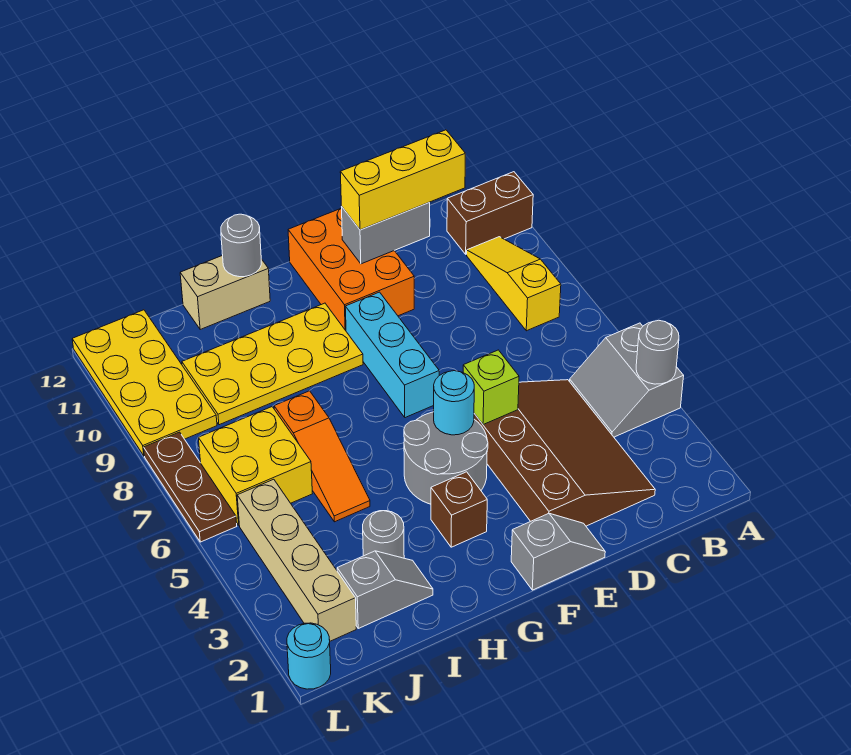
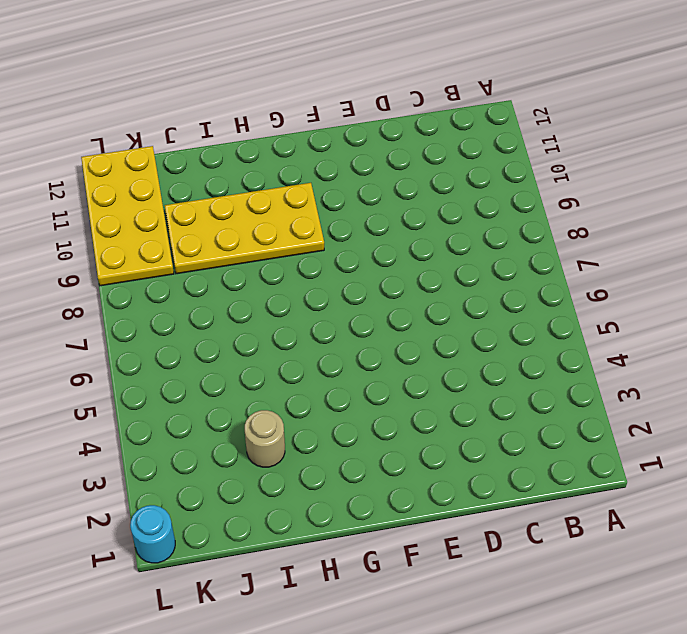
tan 1x1 round brick [245,410,285,467] -> grey 1x1 round brick [363,511,404,558]
none -> grey 2x2 slope [570,323,684,437]
none -> brown 1x2 brick [447,172,533,254]
none -> yellow 1x3 slope [467,237,561,331]

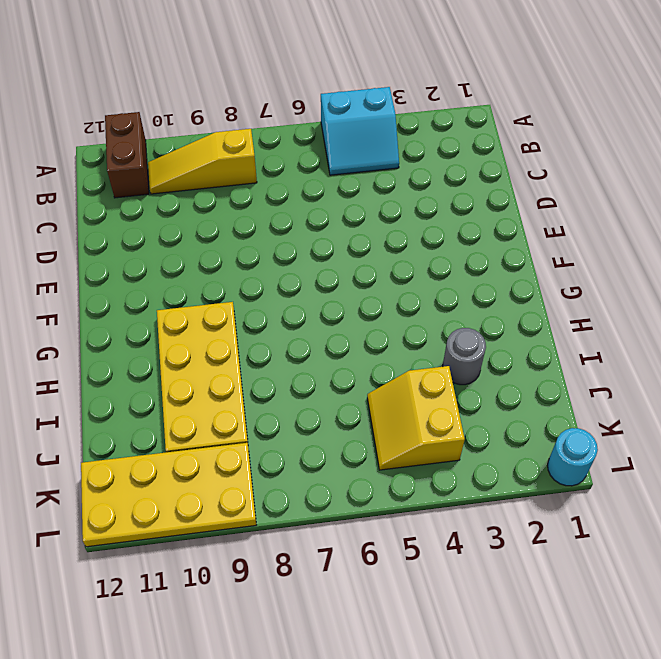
cyan 2x2 slope [321,87,399,175] -> grey 2x2 slope [570,323,684,437]
yellow 2x2 slope [367,366,465,470] -> tan 1x4 brick [237,479,356,641]
none -> brown 3x4 slope [474,380,655,526]
none -> grey 1x2 slope [511,514,605,590]
none -> orange 2x3 brick [288,208,414,331]

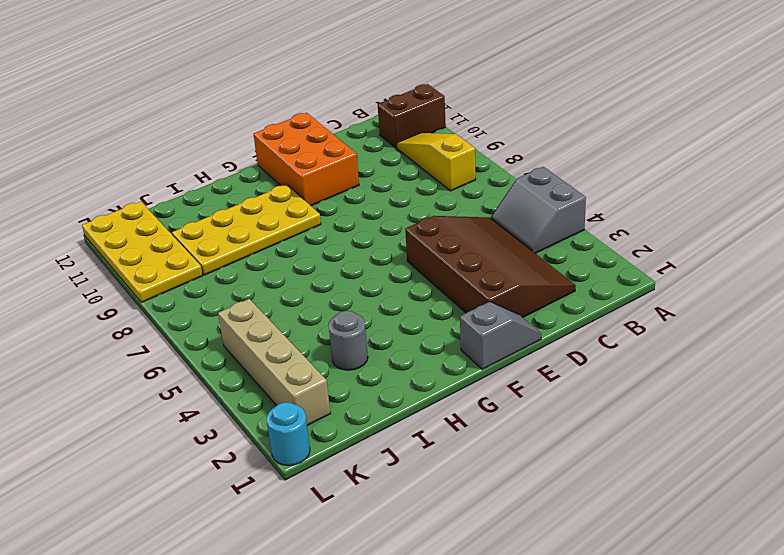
none -> grey 2x2 round brick [404,412,488,504]
none -> cyan 1x3 brick [345,292,439,418]
none -> brown 1x1 brick [431,472,487,547]

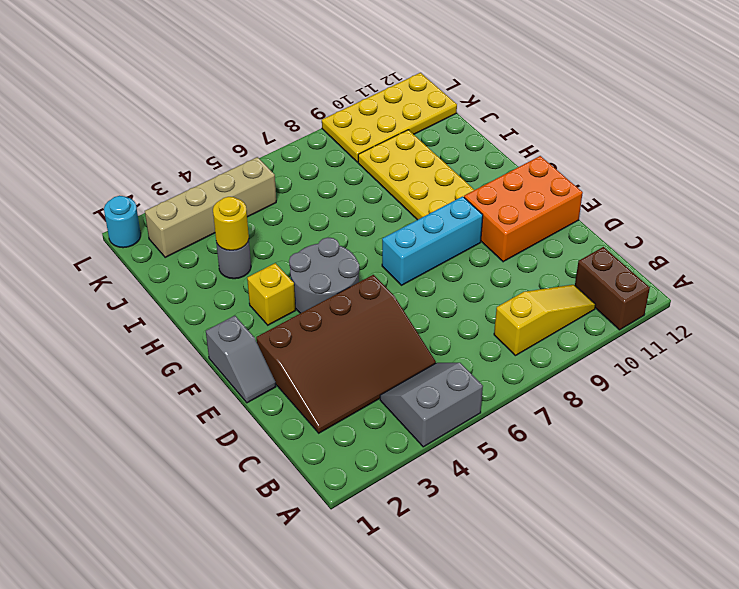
yellow 1x1 brick [247,263,296,325] -> brown 1x1 brick [431,472,487,547]
yellow 1x1 round brick [213,197,249,250] -> none
none -> tan 1x2 brick [180,255,270,329]
none -> grey 1x2 slope [337,551,433,628]
none -> orange 1x3 slope [274,391,370,522]

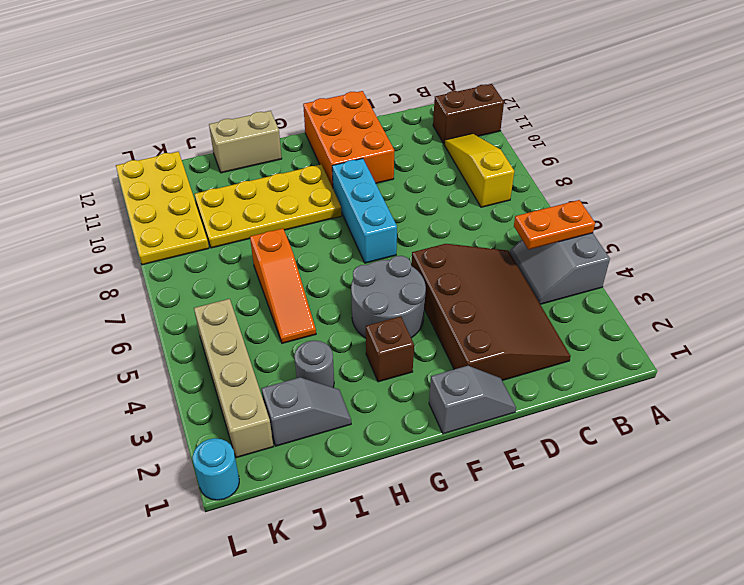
orange 1x2 plate [514,200,595,250] -> none
none -> yellow 2x2 brick [198,407,312,525]
none -> brown 1x3 plate [144,432,237,542]
none -> grey 1x1 round brick [636,320,679,384]

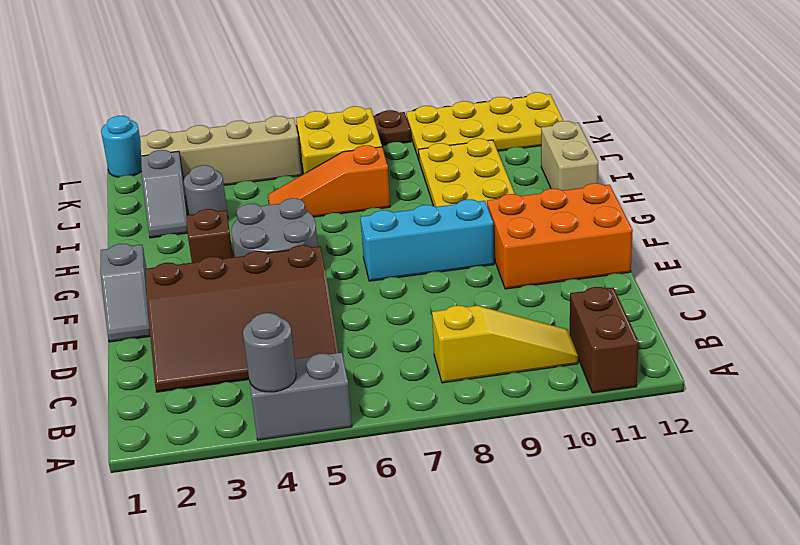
none -> grey 1x2 brick [342,203,430,264]
none -> lime 1x1 brick [463,350,519,425]
none -> cyan 1x1 round brick [434,371,474,435]

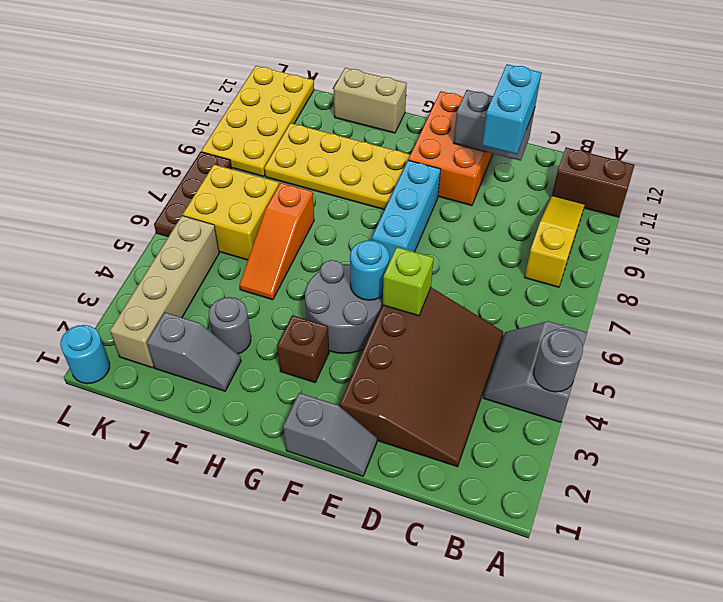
cyan 1x2 brick [482,64,541,154] -> yellow 1x3 brick [340,130,465,230]
none -> grey 1x1 round brick [221,214,261,277]

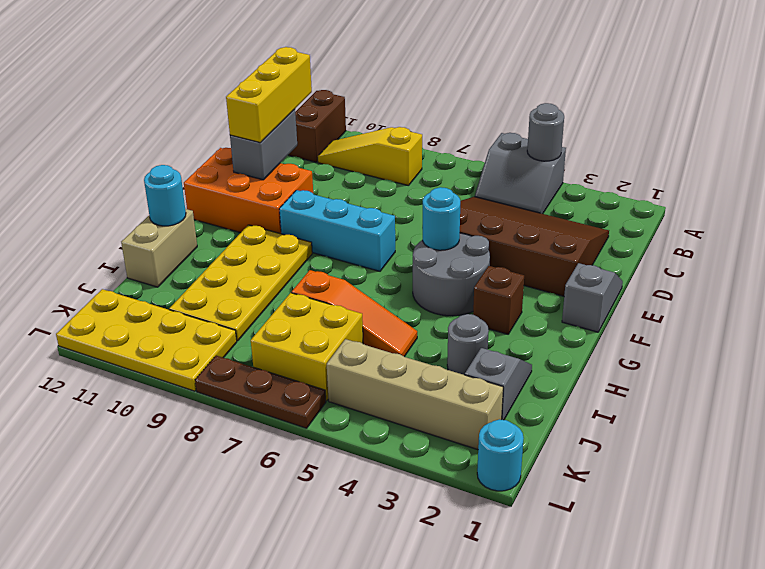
cyan 1x1 round brick [144,165,186,226] -> grey 1x1 round brick [221,214,261,277]
none -> lime 1x1 brick [463,350,519,425]

